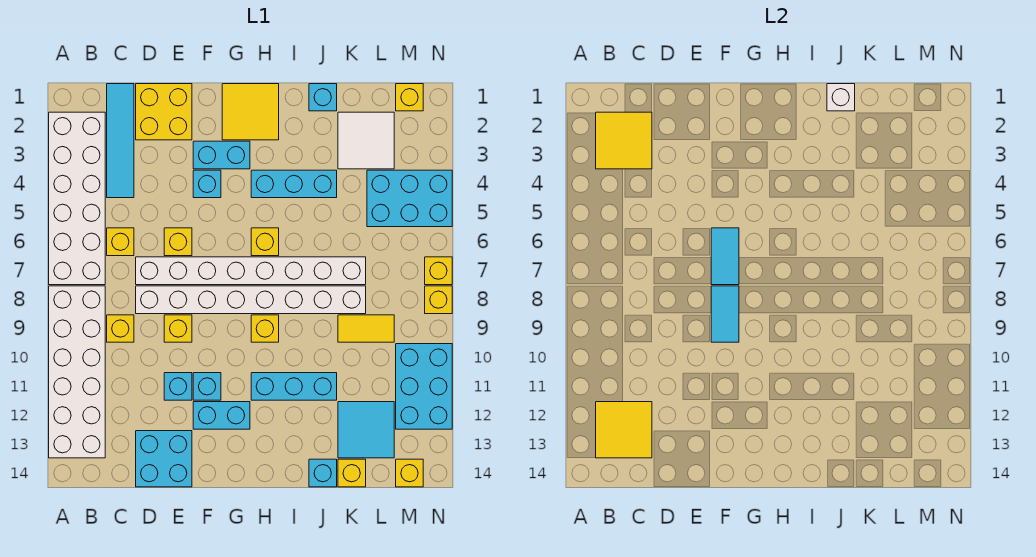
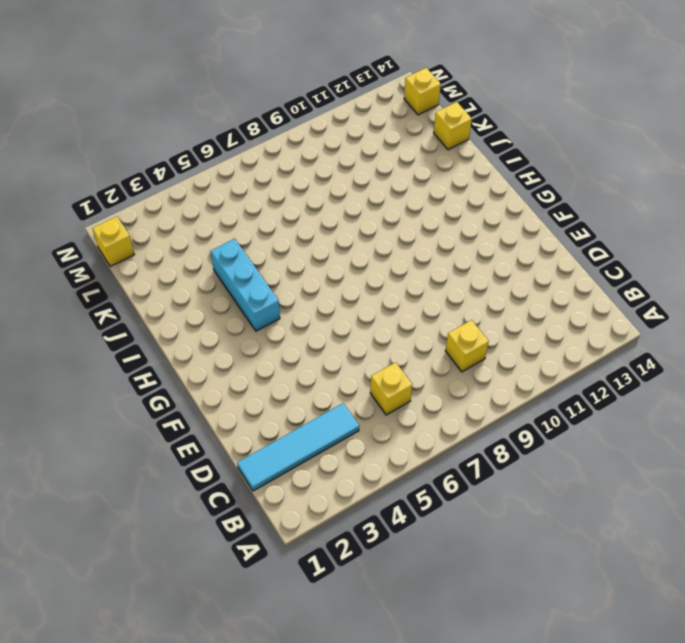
none -> white 2x6 brick [49,112,105,285]
none -> white 2x6 brick [49,286,105,458]
none -> yellow 2x2 brick [136,84,192,140]
none -> white 1x8 brick [136,257,366,285]

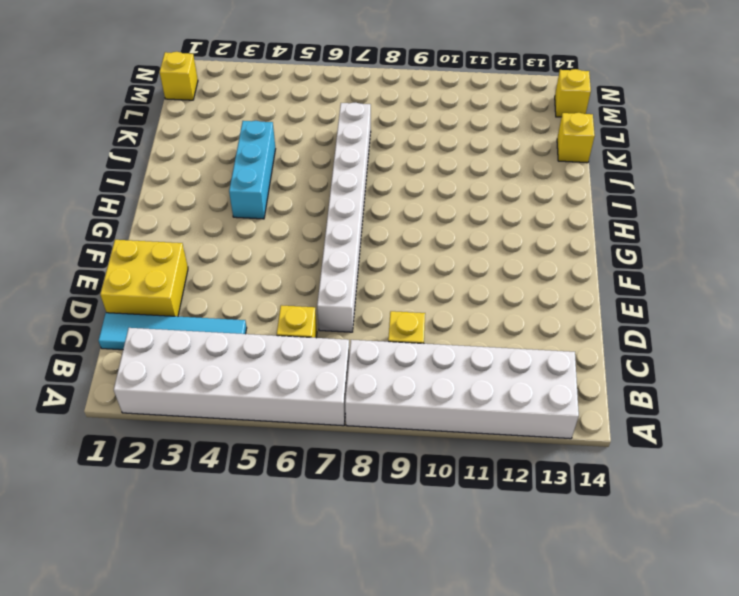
none -> white 1x8 brick [136,286,366,314]
none -> cyan 2x2 brick [136,431,192,487]
none -> yellow 1x1 brick [164,228,192,256]
none -> yellow 1x1 brick [164,315,192,342]

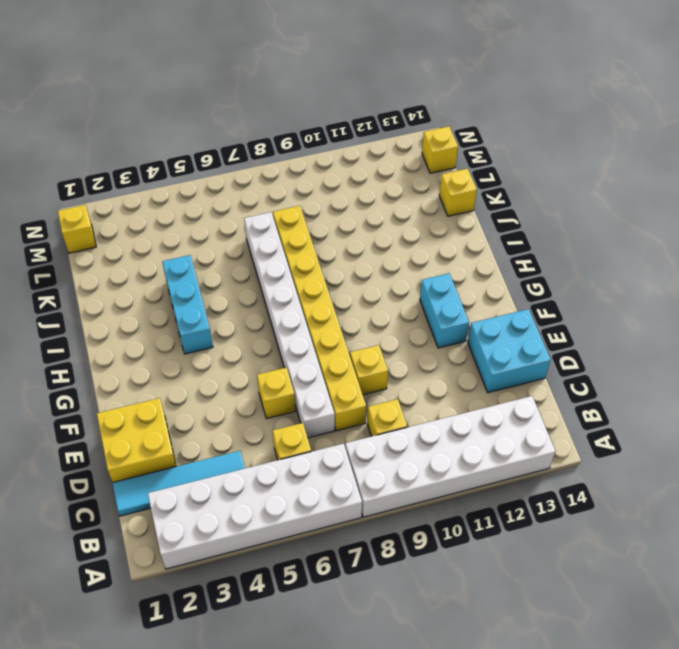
yellow 1x8 brick [273,206,366,431] -> white 1x8 brick [136,286,366,314]
none -> cyan 1x1 brick [164,373,192,400]
none -> cyan 1x2 brick [193,141,250,169]
none -> cyan 1x1 brick [193,170,221,198]
none -> cyan 1x1 brick [193,373,221,400]

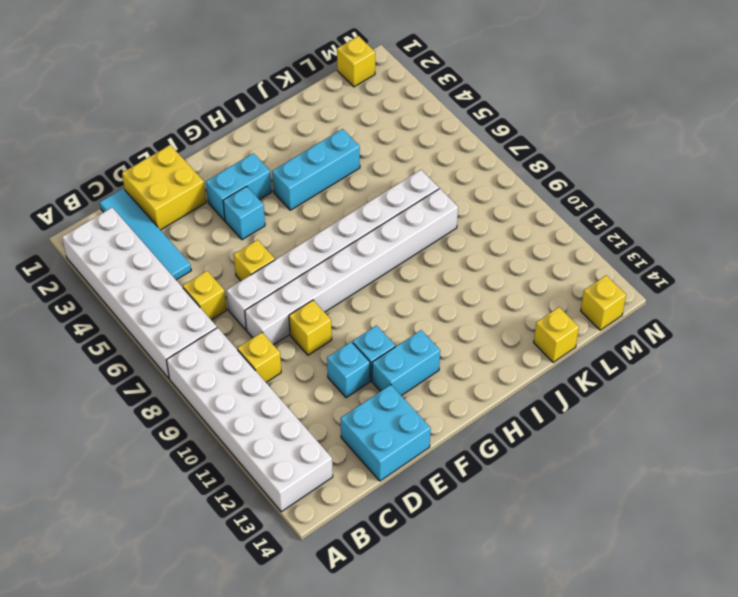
none -> yellow 2x2 tile [222,84,279,140]
none -> yellow 1x1 brick [251,228,279,256]
none -> yellow 1x1 brick [251,315,279,342]
none -> cyan 1x3 brick [251,373,337,400]

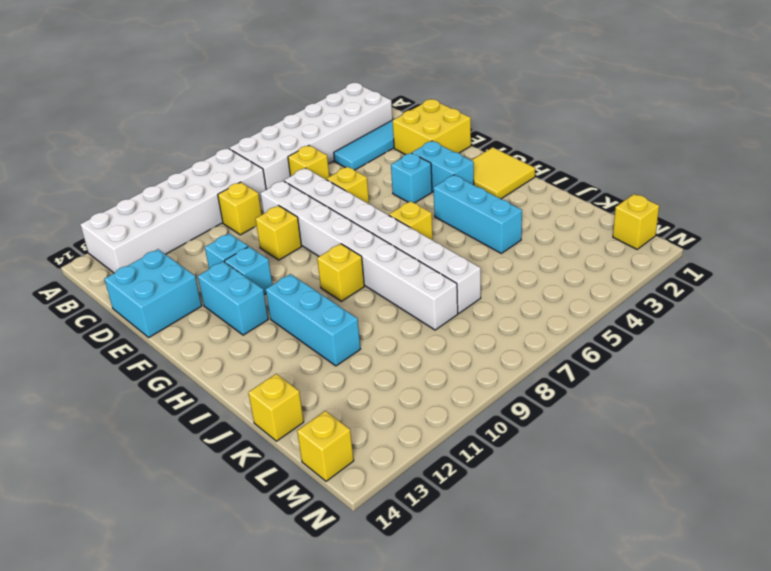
none -> cyan 1x1 brick [309,84,337,111]
none -> cyan 1x1 brick [309,459,337,487]
none -> white 2x2 tile [338,112,394,169]
none -> yellow 1x2 tile [338,315,394,342]

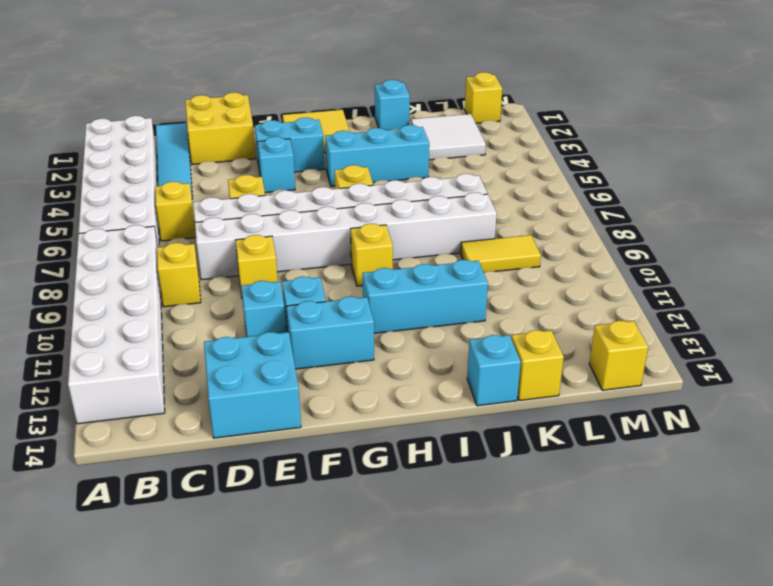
none -> cyan 2x2 tile [338,402,394,458]
none -> cyan 2x3 brick [367,170,452,227]
none -> cyan 2x3 brick [396,344,452,429]
none -> yellow 1x1 brick [425,257,452,285]

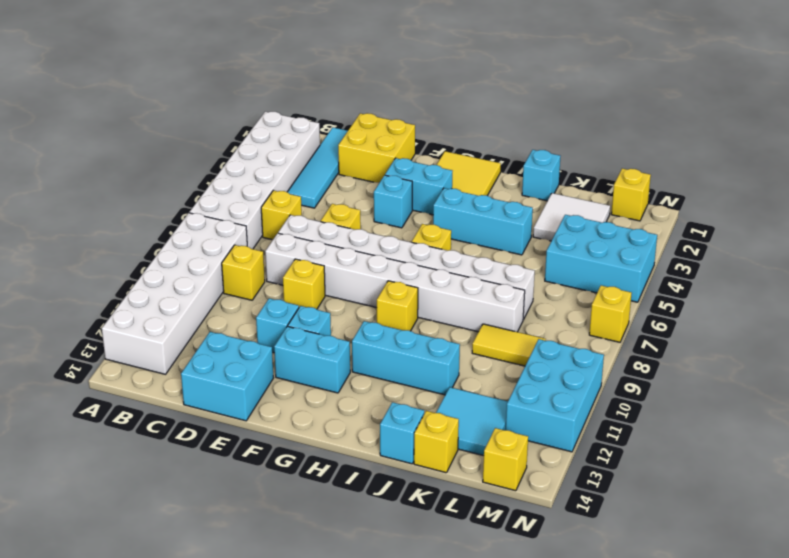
none -> yellow 1x1 brick [425,286,452,314]
none -> yellow 2x2 tile [596,112,652,169]
none -> yellow 2x2 tile [596,402,652,458]
none -> cyan 1x2 tile [711,228,739,285]

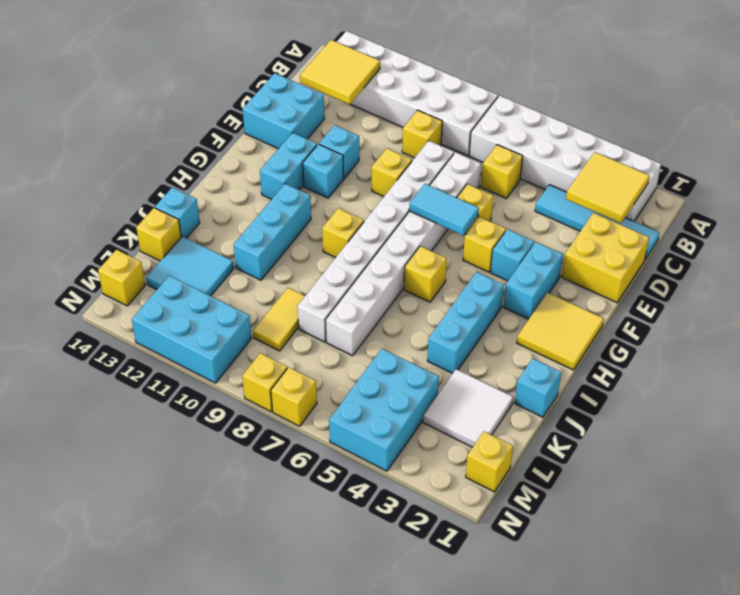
yellow 1x1 brick [463,217,506,272] -> none
none -> cyan 1x2 tile [711,286,739,342]
none -> white 1x1 brick [827,84,855,111]

